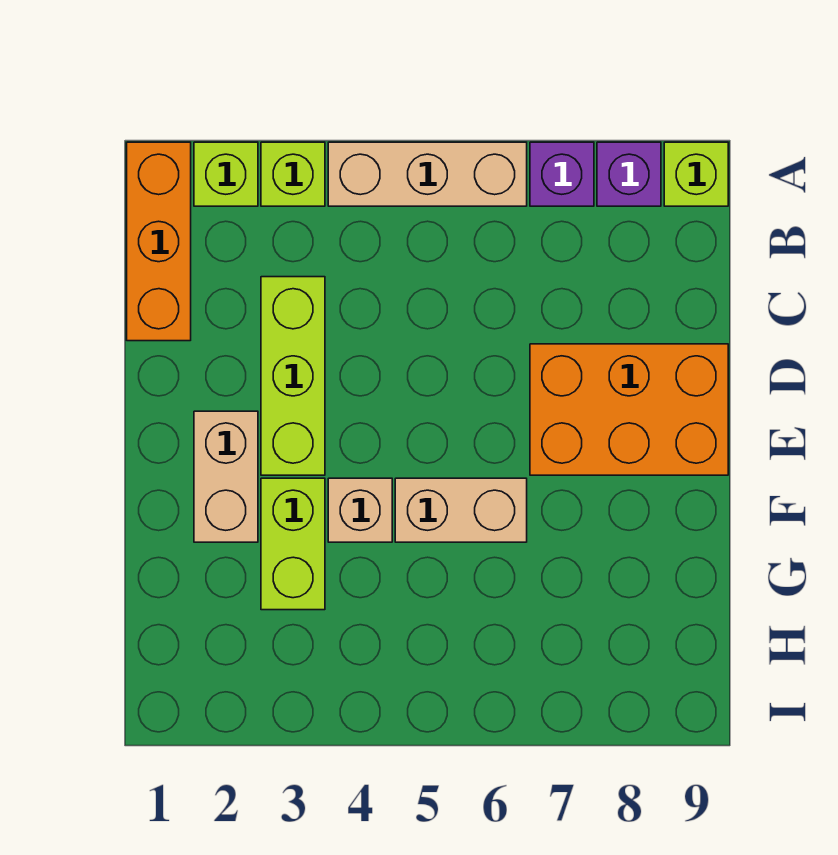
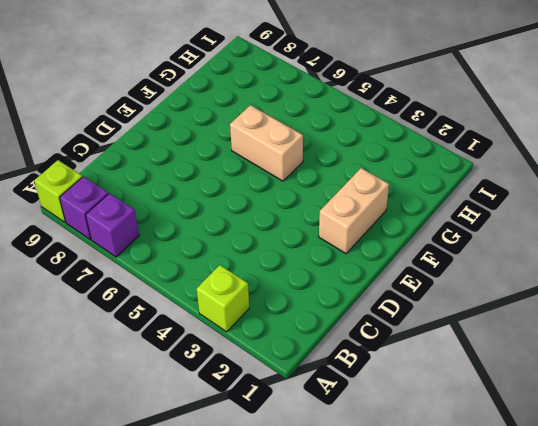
none -> orange 1x3 brick [127,142,191,341]
none -> lime 1x1 brick [194,142,258,206]
none -> tan 1x3 brick [328,142,527,206]

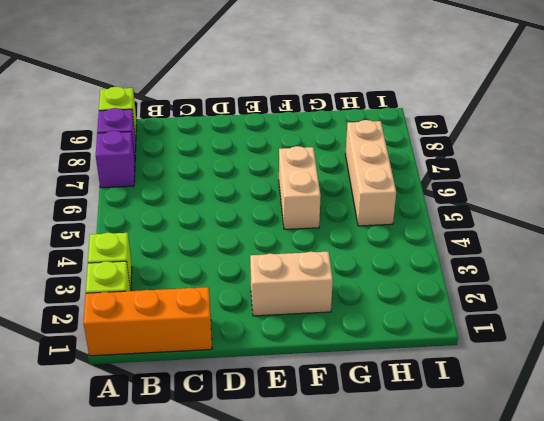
tan 1x3 brick [345,120,396,226] -> tan 1x3 brick moved to [328,142,527,206]
none -> lime 1x3 brick [261,277,325,475]
none -> orange 2x3 brick [530,344,728,475]
none -> lime 1x2 brick [261,478,325,610]

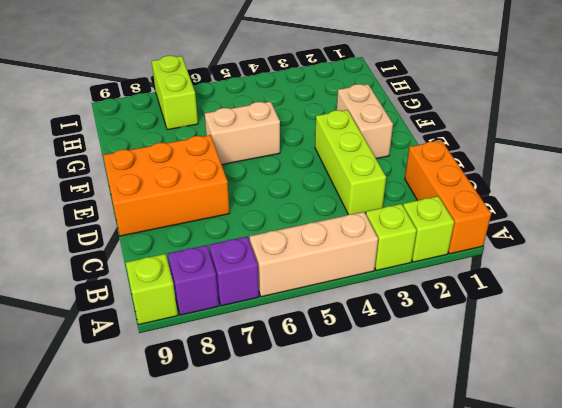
lime 1x2 brick [152,56,198,130] -> lime 1x2 brick moved to [261,478,325,610]
none -> tan 1x1 brick [328,478,392,542]

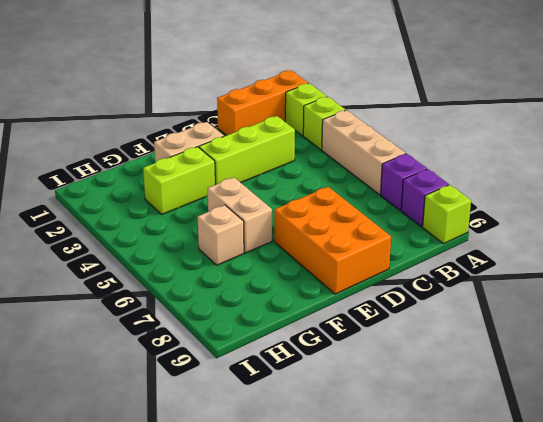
tan 1x1 brick [198,205,244,265] -> tan 1x1 brick moved to [328,478,392,542]

